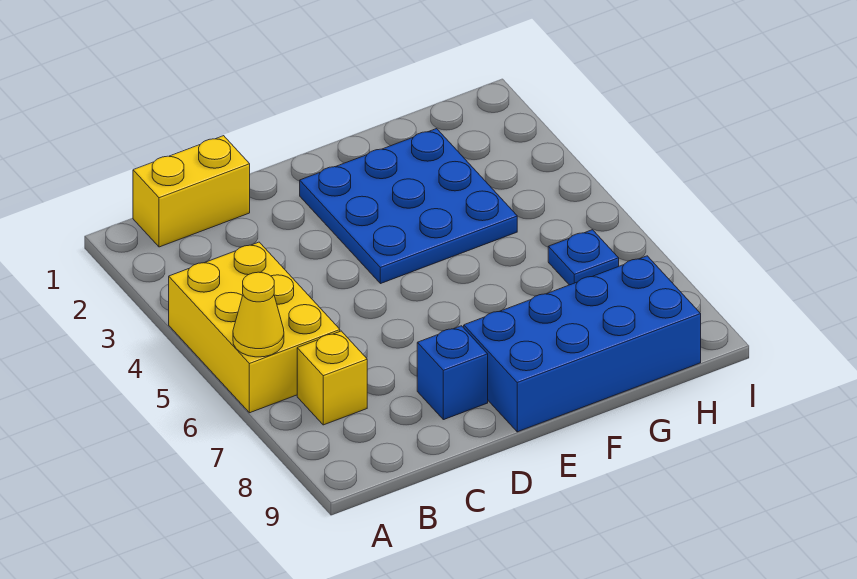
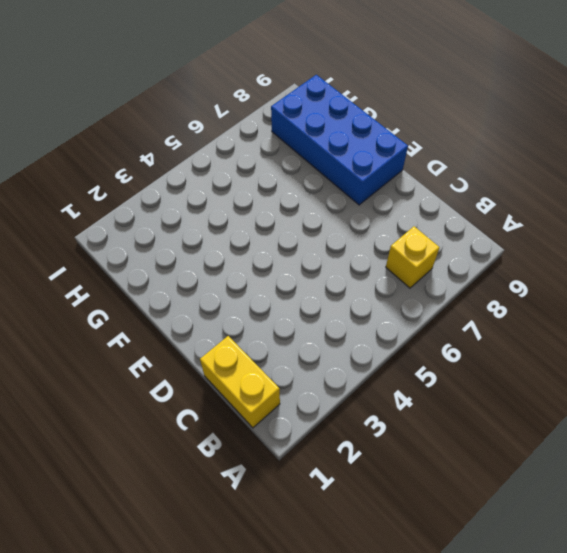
none -> yellow 2x3 brick [169,242,340,413]
none -> blue 1x1 brick [417,326,488,420]

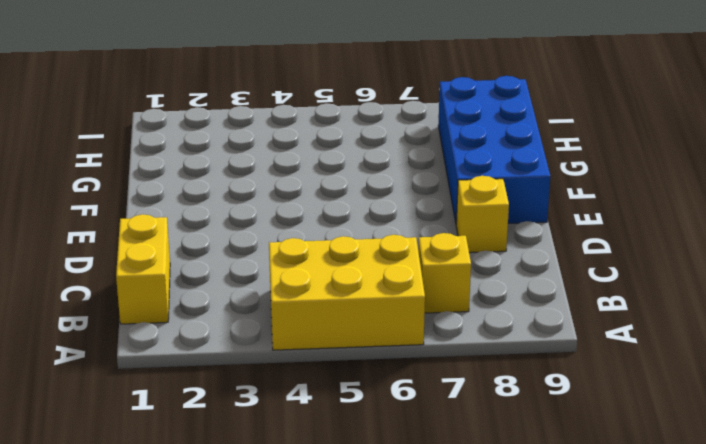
yellow 1x1 brick [456,176,509,253] -> blue 1x1 brick [417,326,488,420]
none -> blue 3x3 plate [300,129,517,284]
none -> blue 1x1 plate [548,230,619,285]

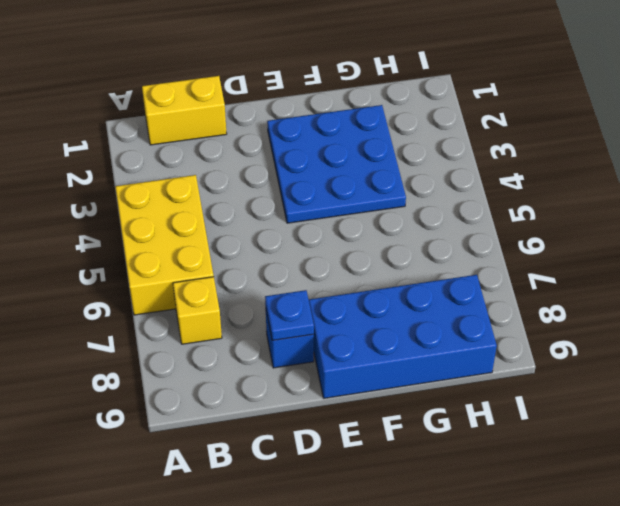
blue 1x1 plate [265,290,314,340] -> blue 1x1 plate moved to [548,230,619,285]
none -> yellow 1x1 cone [233,272,284,357]

